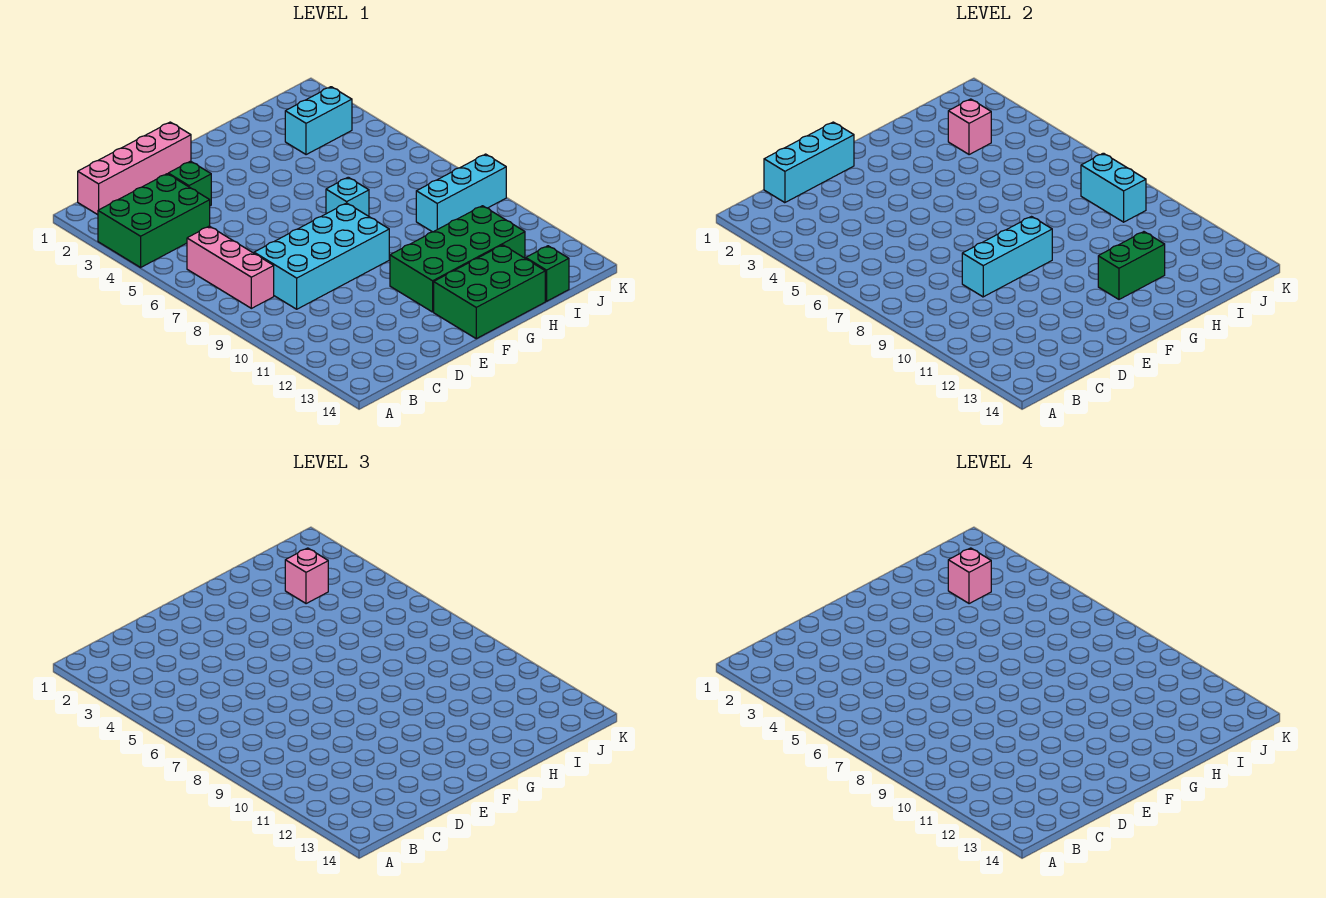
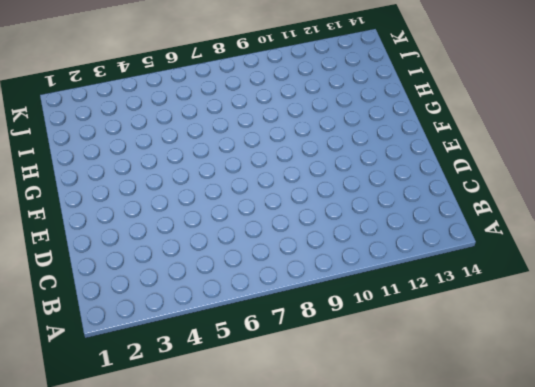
none -> green 2x3 brick [98,174,210,267]
none -> pink 1x4 brick [78,122,191,215]
none -> pink 1x3 brick [187,226,274,308]

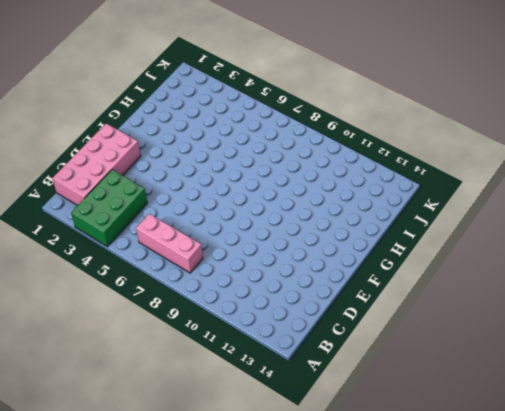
pink 2x4 brick [52,123,140,206] -> pink 1x4 brick [78,122,191,215]
none -> cyan 2x4 brick [254,203,389,309]
none -> green 1x1 brick [168,161,211,206]
none -> green 2x4 brick [390,206,525,312]

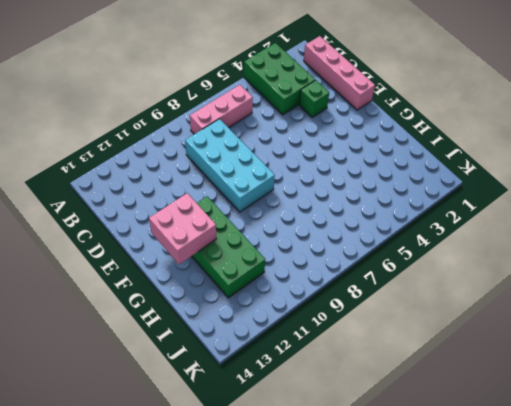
pink 2x2 brick [149,193,217,264] -> green 1x2 brick [1098,232,1165,299]
none -> green 2x3 brick [434,245,545,339]
none -> cyan 1x1 brick [326,177,369,216]
none -> cyan 1x2 brick [285,87,352,155]

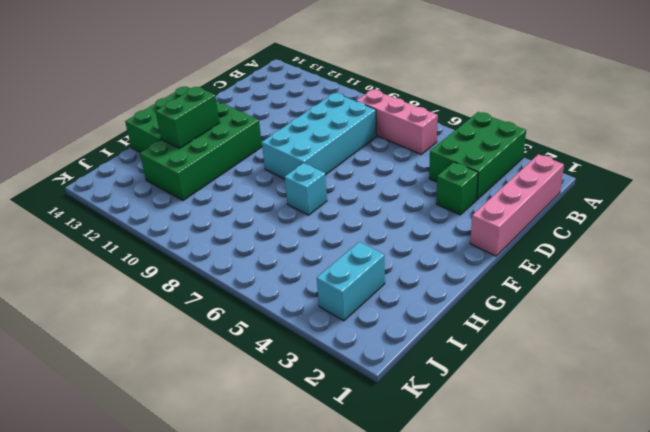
none -> cyan 1x3 brick [416,154,506,232]
none -> green 1x1 brick [526,246,569,301]
none -> cyan 1x3 brick [764,122,854,203]

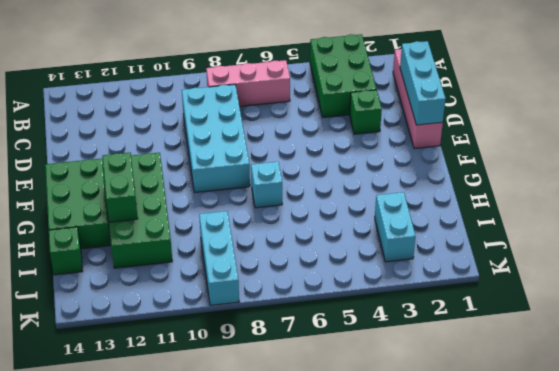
none -> cyan 1x3 brick [962,217,1052,297]
none -> pink 1x1 brick [948,99,991,155]
none -> cyan 1x2 brick [1081,153,1146,222]

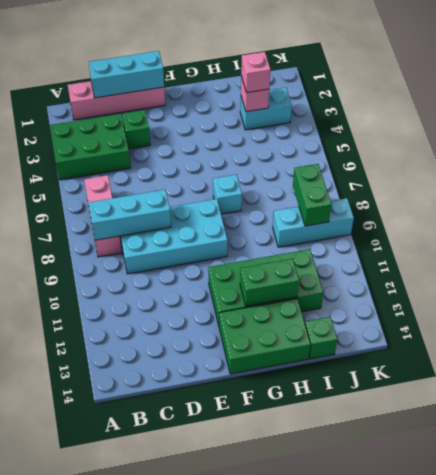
cyan 1x3 brick [88,190,171,240] -> cyan 1x3 brick moved to [962,217,1052,297]
green 1x2 brick [293,164,331,226] -> cyan 1x2 brick [1081,153,1146,222]
none -> pink 1x1 brick [948,548,991,604]

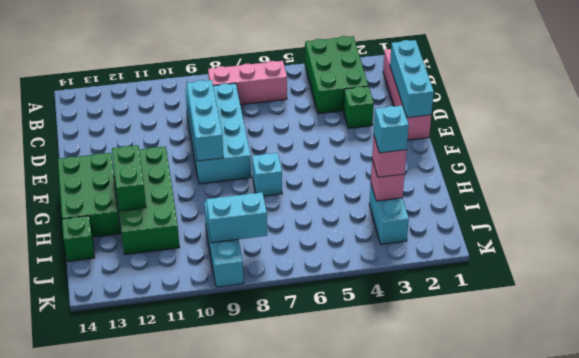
cyan 1x1 brick [374,105,409,153] -> pink 1x1 brick [948,548,991,604]

